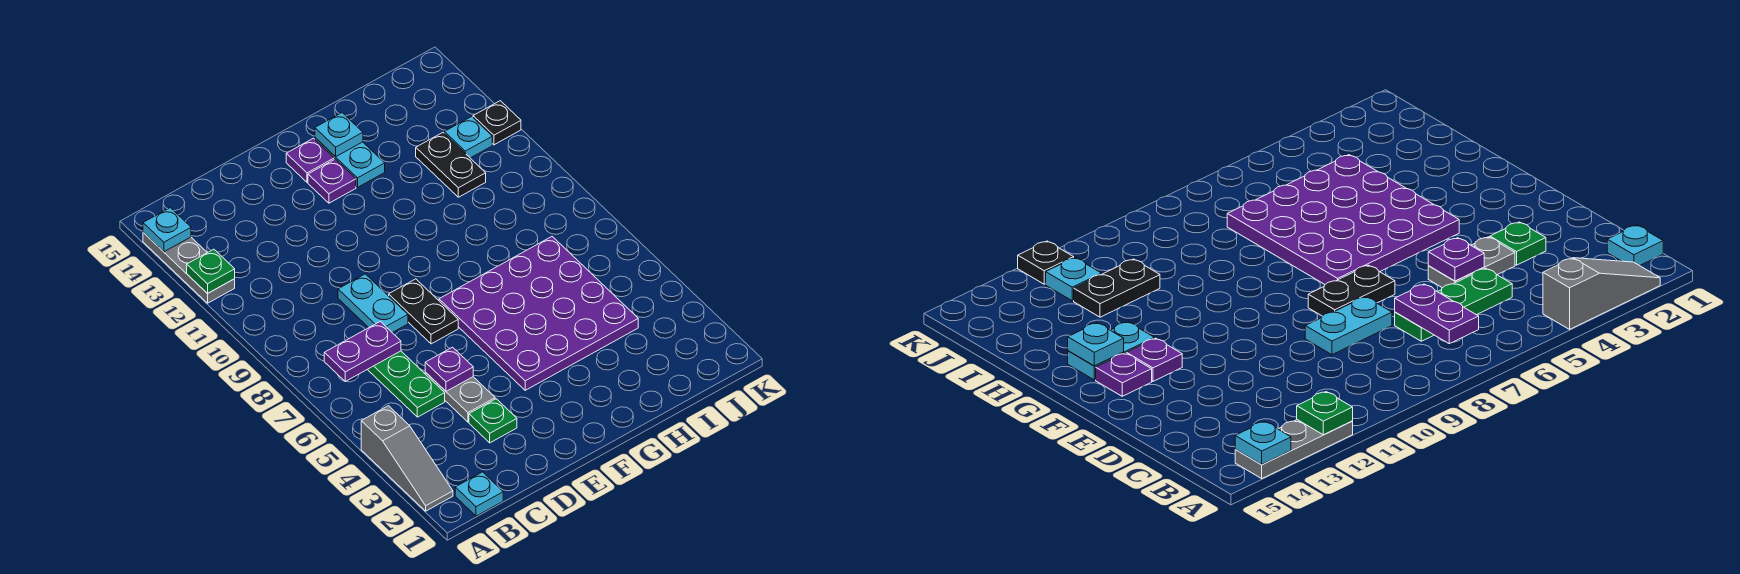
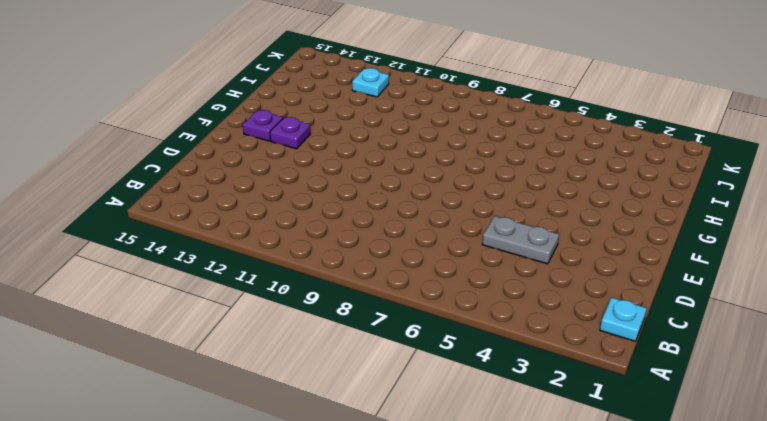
none -> grey 1x3 slope [361,406,453,511]
none -> grey 1x3 plate [143,233,235,303]
none -> green 1x3 plate [368,351,445,417]

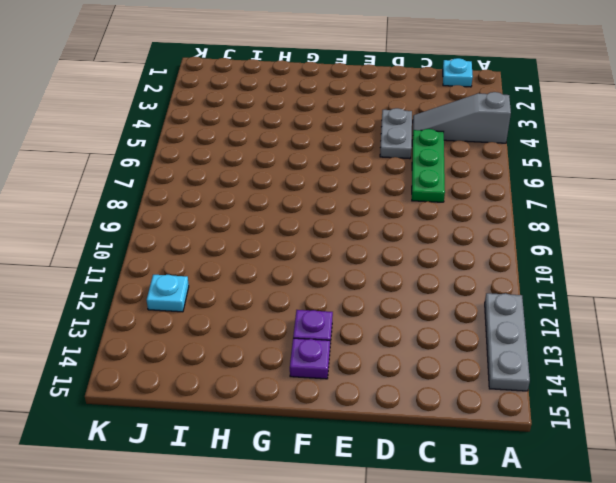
grey 1x3 slope [413,92,511,143] -> grey 1x3 slope turned to [361,406,453,511]
none -> green 1x1 plate [469,399,517,443]
none -> cyan 1x2 plate [338,274,408,333]
none -> black 1x2 plate [389,279,458,344]

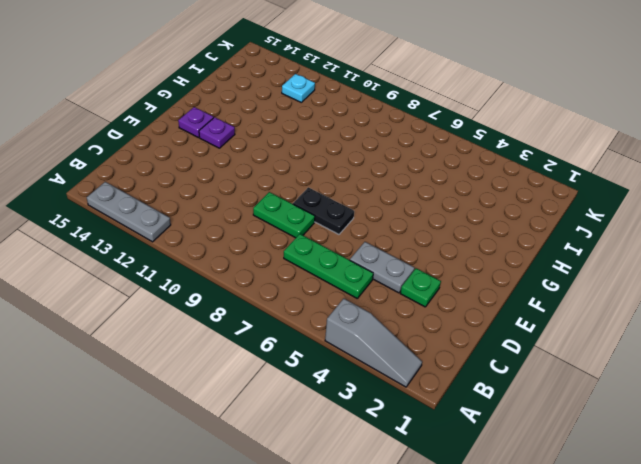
green 1x2 plate [253,192,315,238] -> cyan 1x2 plate [338,274,408,333]
none -> cyan 1x1 plate [455,472,503,516]
none -> purple 4x4 plate [439,237,638,390]
none -> cyan 1x2 plate [315,138,385,187]

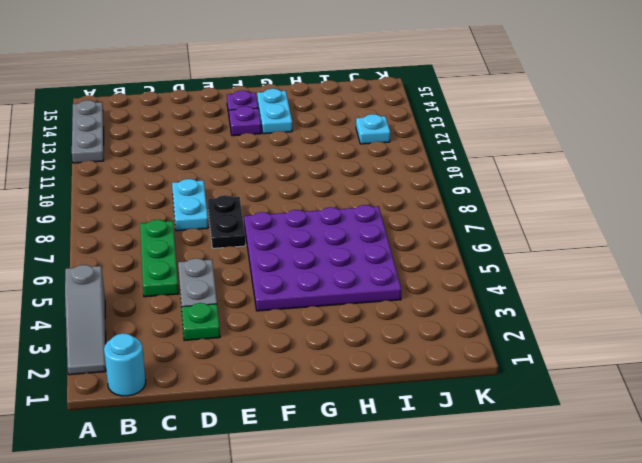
cyan 1x1 round brick [104,333,146,396] -> cyan 1x1 plate [455,472,503,516]
none -> black 1x2 plate [416,133,486,197]
none -> black 1x1 plate [473,101,521,145]
none -> green 1x1 plate [187,249,235,294]

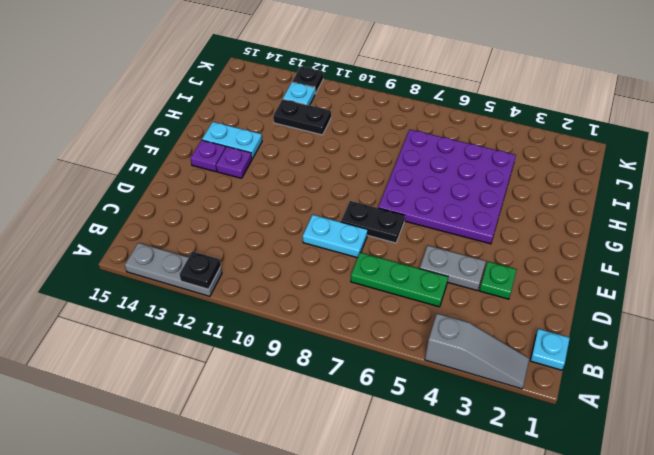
black 1x1 plate [179,251,221,289] -> green 1x1 plate [187,249,235,294]
none -> cyan 1x1 plate [143,208,191,252]
none -> purple 1x2 plate [324,322,401,382]
none -> purple 1x1 plate [425,347,473,391]

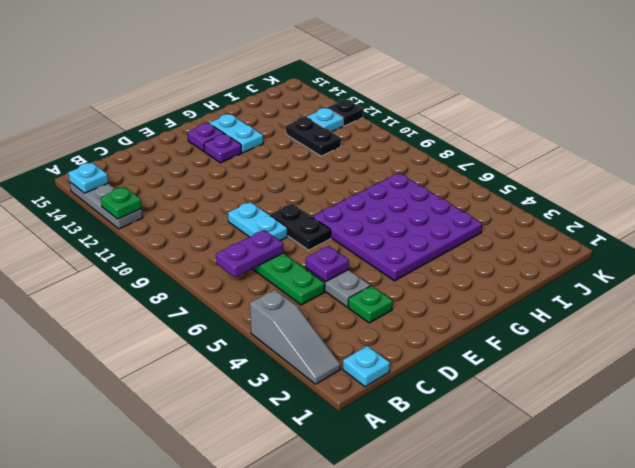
none -> cyan 1x1 plate [315,113,363,157]

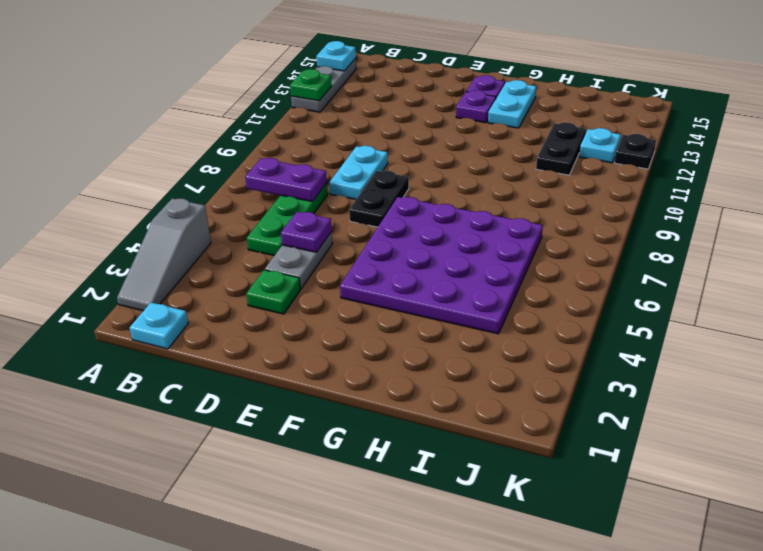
none -> cyan 1x1 plate [315,113,363,157]

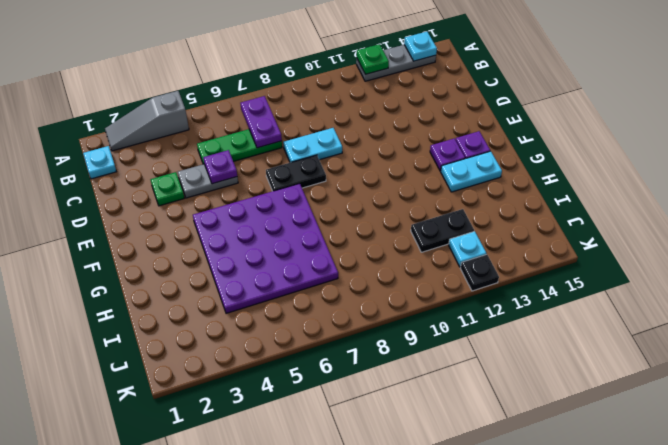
none -> cyan 1x1 plate [315,113,363,157]

